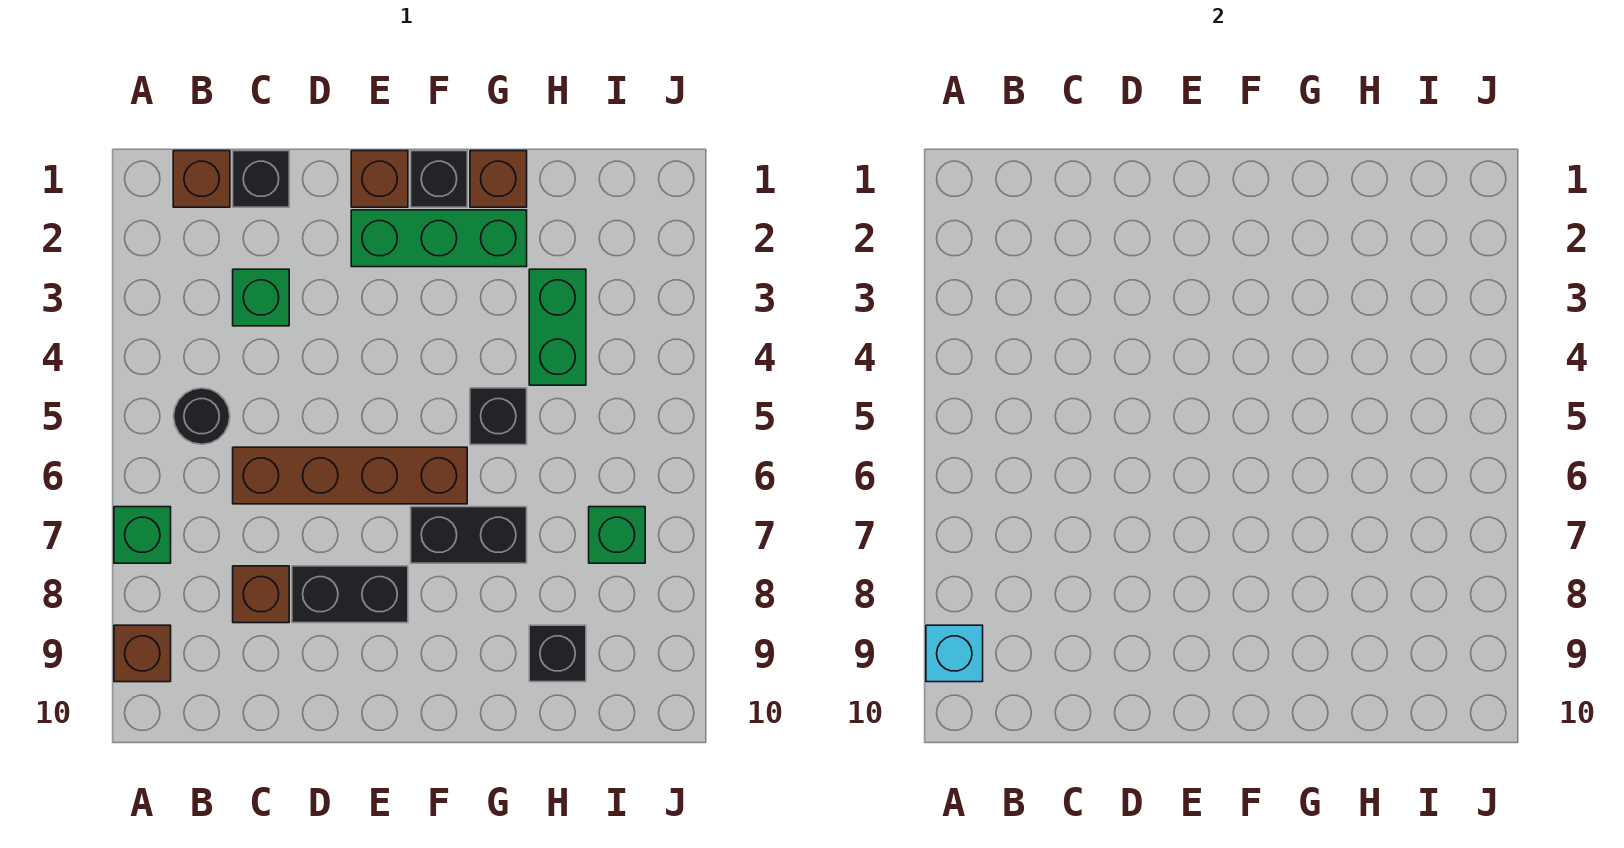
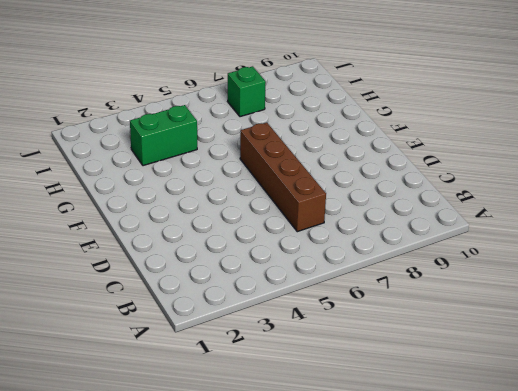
none -> green 1x1 brick [114,507,171,563]
none -> brown 1x1 brick [114,625,171,682]
none -> brown 1x1 brick [173,151,230,207]

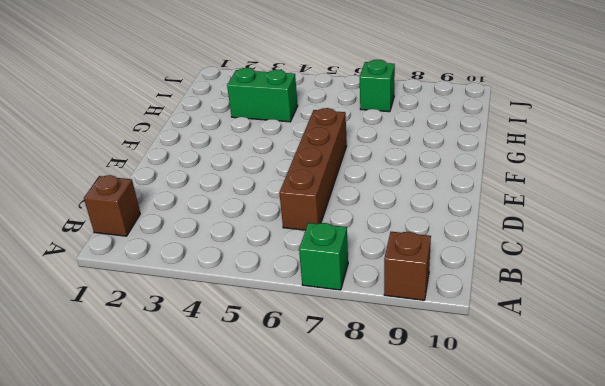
none -> black 1x1 round brick [174,388,230,444]
none -> black 1x1 brick [233,151,289,207]
none -> green 1x1 brick [233,269,289,326]

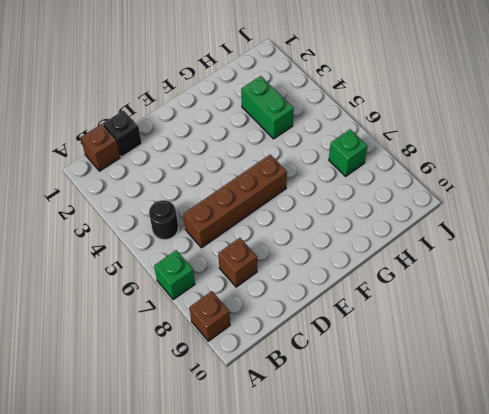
none -> green 1x1 brick [233,269,289,326]
none -> black 1x2 brick [292,566,408,623]
none -> brown 1x1 brick [351,151,408,207]

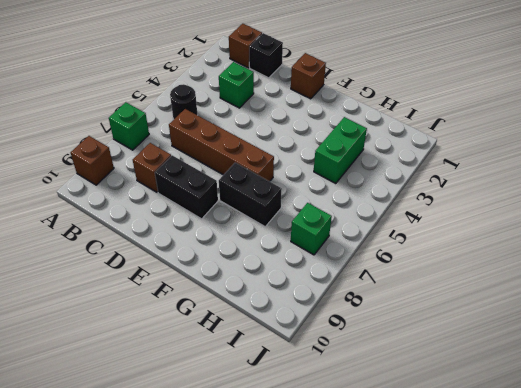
none -> green 1x3 brick [351,210,527,267]
none -> black 1x1 brick [411,151,467,207]
none -> brown 1x1 brick [470,151,527,207]

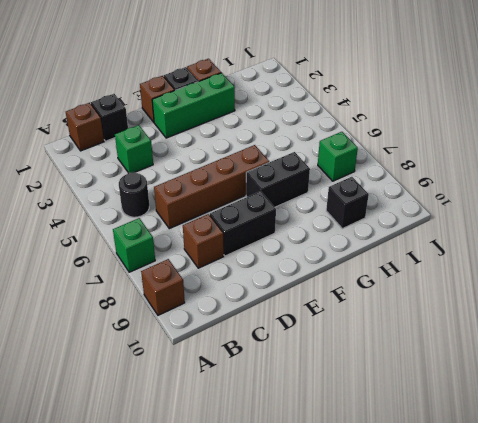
none -> black 1x1 brick [470,388,527,445]
none -> green 1x2 brick [529,269,586,385]
none -> cyan 1x1 brick [926,625,983,682]

